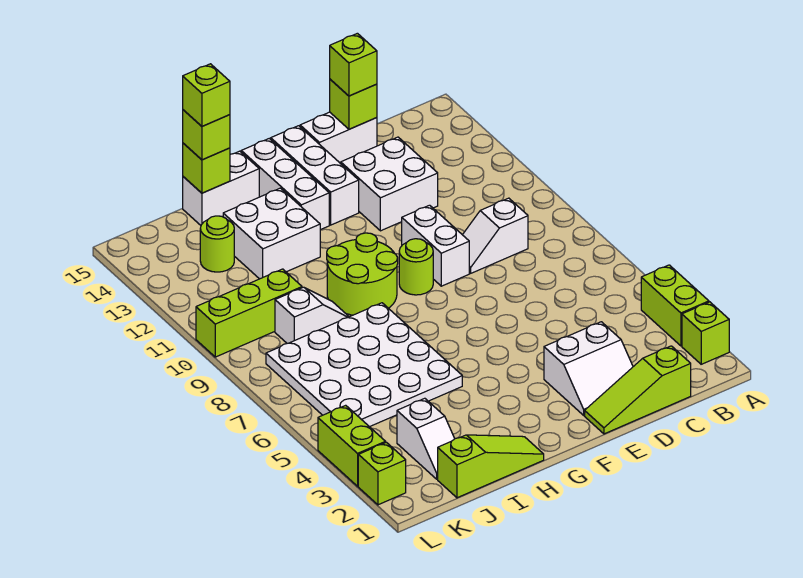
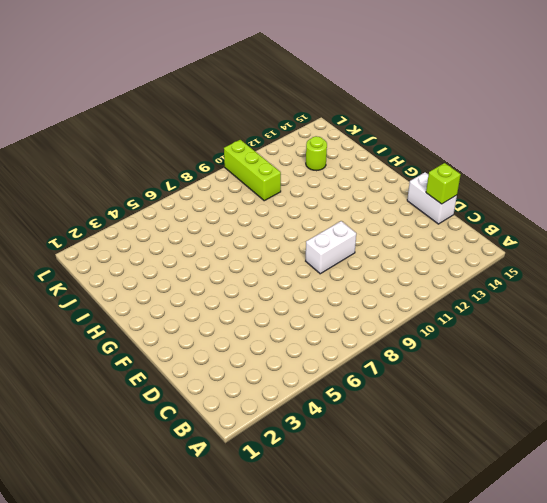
none -> lime 1x1 brick [682,302,729,364]
none -> lime 1x2 brick [641,265,709,346]
none -> lime 1x3 slope [585,346,691,434]

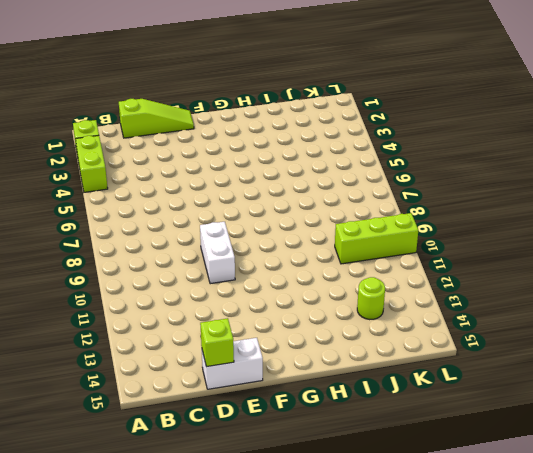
none -> white 1x2 slope [463,198,528,273]
none -> white 2x2 slope [544,322,633,415]
none -> white 2x2 brick [341,137,438,231]

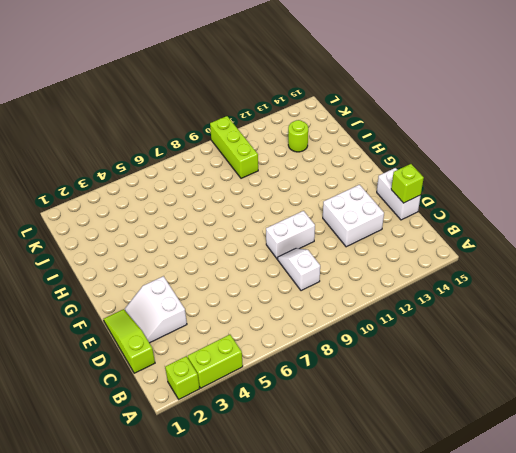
none -> lime 1x1 round brick [399,239,433,295]
none -> white 1x3 brick [271,126,359,225]
none -> lime 2x2 round brick [327,233,398,315]

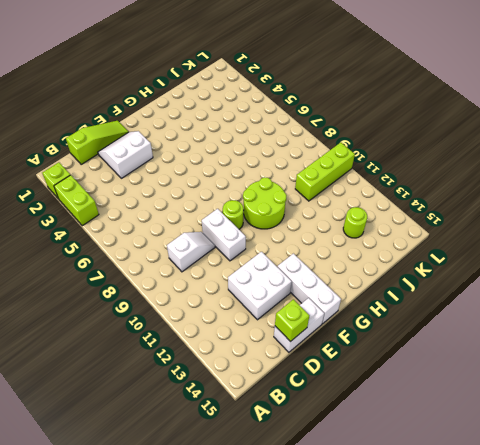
none -> white 1x3 brick [241,139,329,230]
none -> lime 1x3 slope [438,435,544,498]
none -> white 4x4 plate [266,303,462,427]

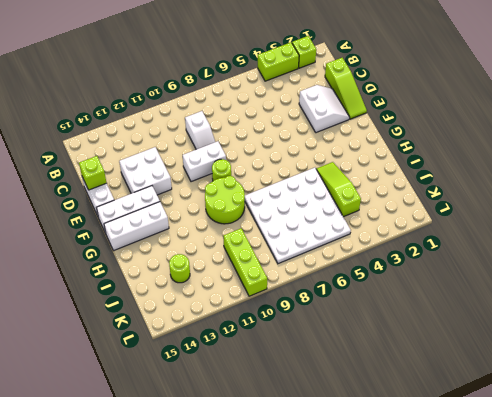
lime 1x3 slope [316,162,361,217] -> lime 1x3 slope moved to [438,435,544,498]
none -> white 2x2 brick [223,188,320,279]
none -> white 1x2 brick [183,151,259,225]
none -> white 1x2 slope [275,287,349,343]

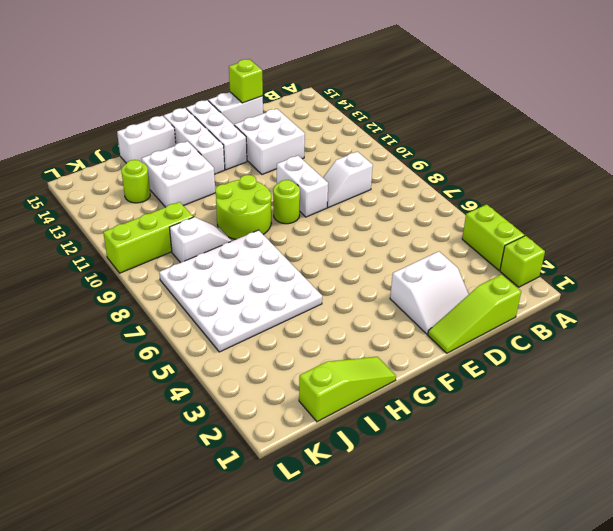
none -> white 1x2 slope [397,398,455,479]
none -> lime 1x1 brick [358,442,406,505]
none -> lime 1x2 brick [318,405,386,486]

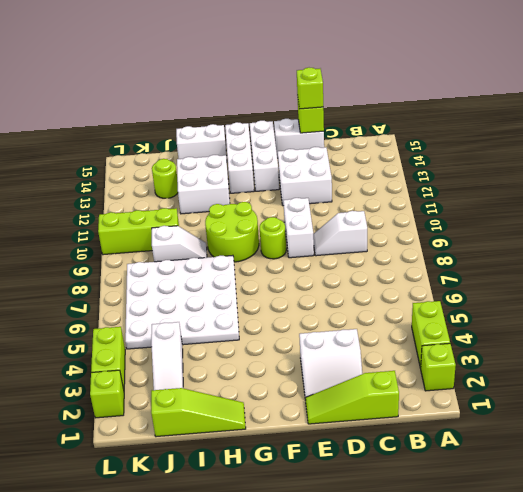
white 1x3 slope [151,322,183,390] -> white 1x2 slope [397,398,455,479]
none -> lime 1x1 brick [183,143,230,193]
none -> lime 1x1 brick [183,110,230,160]
none -> lime 1x1 brick [183,64,230,126]

